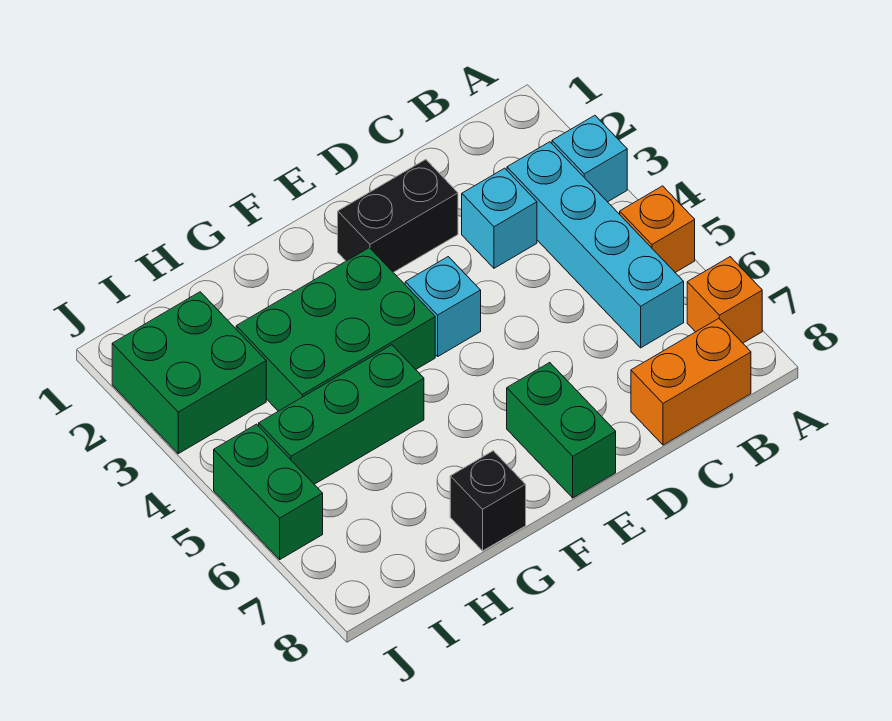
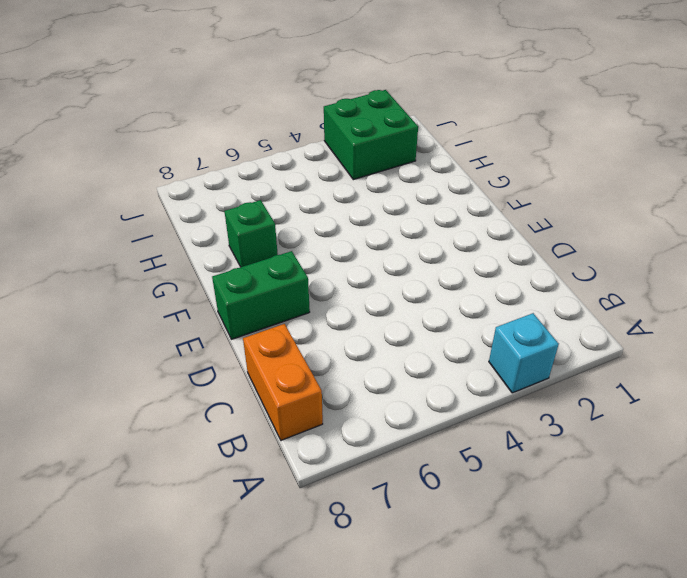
green 1x1 brick [224,200,278,267] -> none
none -> orange 1x1 brick [620,186,695,272]
none -> orange 1x1 brick [687,257,762,343]
none -> cyan 1x4 brick [507,142,684,348]

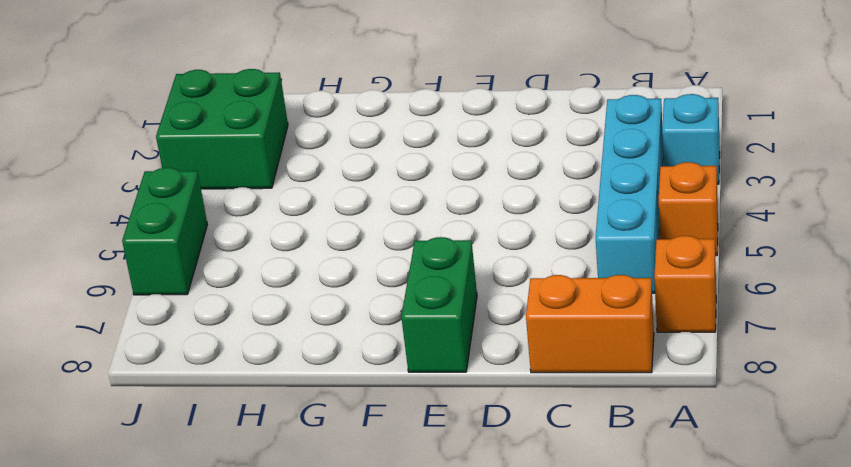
none -> cyan 1x1 brick [462,168,537,268]
none -> black 1x2 brick [338,159,458,272]
none -> cyan 1x1 brick [405,257,481,356]

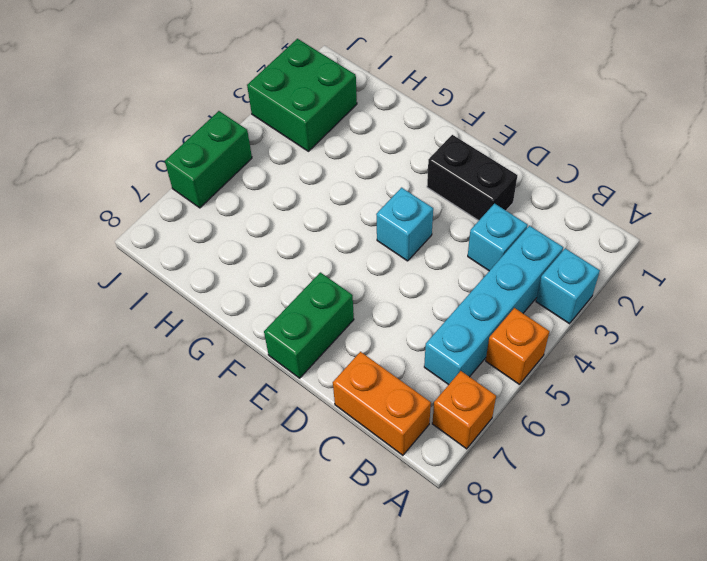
none -> green 2x3 brick [236,248,435,411]
none -> green 1x3 brick [259,345,424,484]
none -> black 1x1 brick [450,451,526,551]

